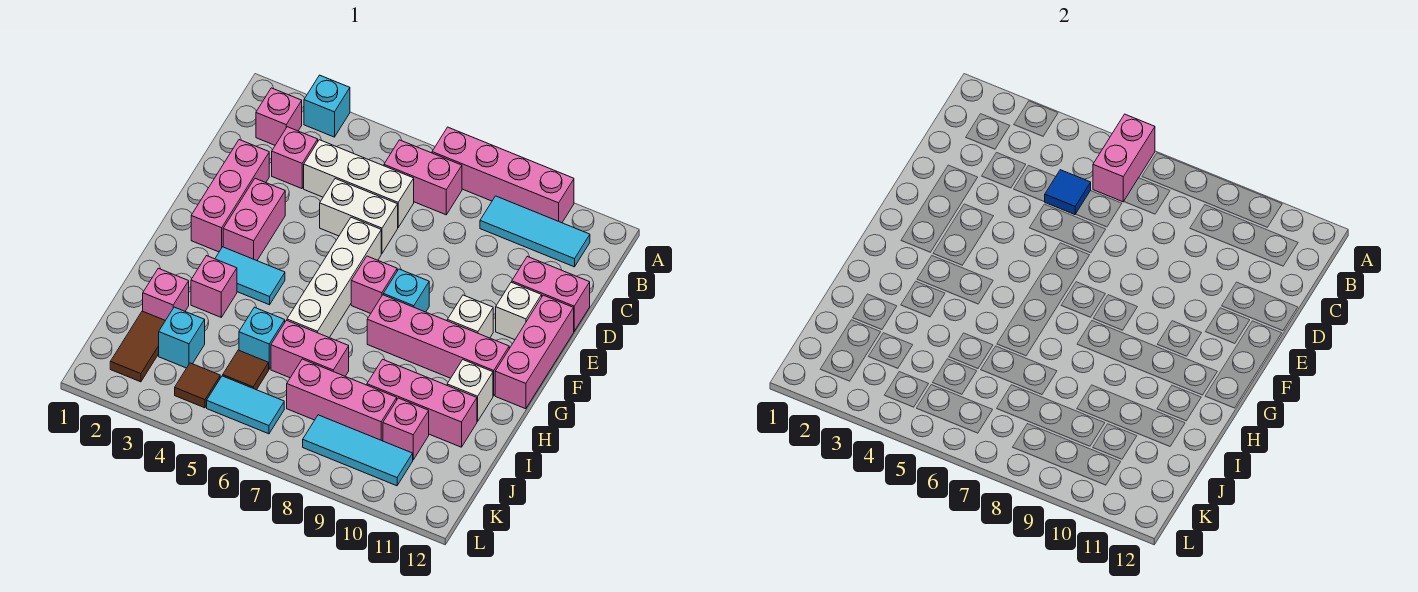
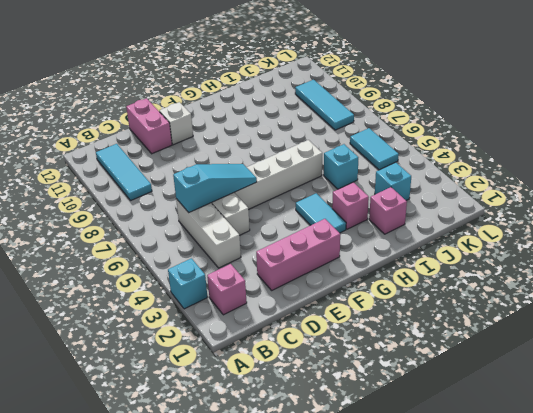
cyan 1x3 slope [173,164,257,212] -> none
none -> pink 1x4 brick [432,127,574,223]
none -> pink 1x2 brick [384,140,462,215]
none -> pink 1x1 brick [272,127,318,189]
none -> pink 1x2 brick [223,178,285,261]

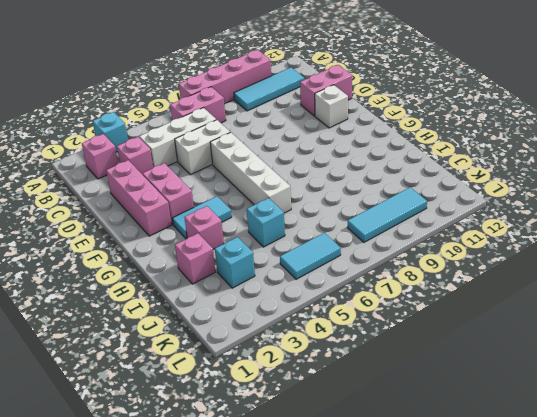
none -> pink 1x3 brick [495,295,574,409]
none -> pink 1x1 brick [351,256,397,314]
none -> cyan 1x1 brick [383,269,429,312]
none -> white 1x1 brick [447,295,493,338]

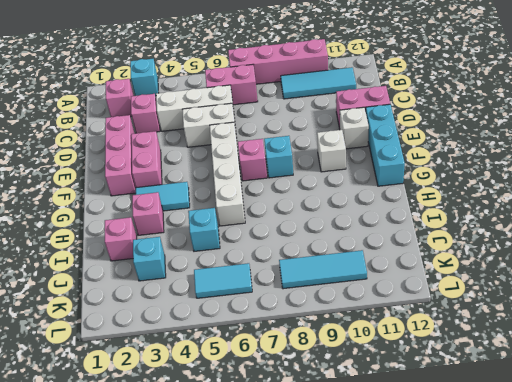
cyan 1x3 brick [366,104,405,186] -> pink 1x3 brick [495,295,574,409]
none -> pink 1x4 brick [367,295,509,396]
none -> white 1x1 brick [447,360,493,421]
none -> pink 1x2 brick [271,320,349,378]
none -> pink 1x3 brick [367,359,477,447]

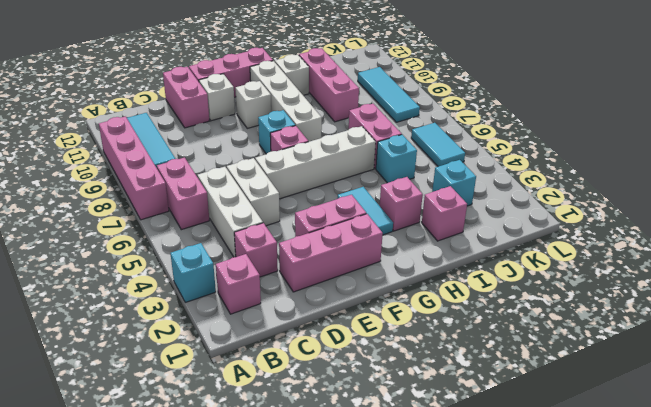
white 1x4 brick [250,61,322,142] -> pink 1x4 brick [367,295,509,396]
none -> brown 1x2 tile [110,311,165,382]
none -> brown 1x1 tile [223,350,269,390]
none -> pink 1x3 brick [287,359,397,441]
none -> pink 1x1 brick [383,398,429,460]

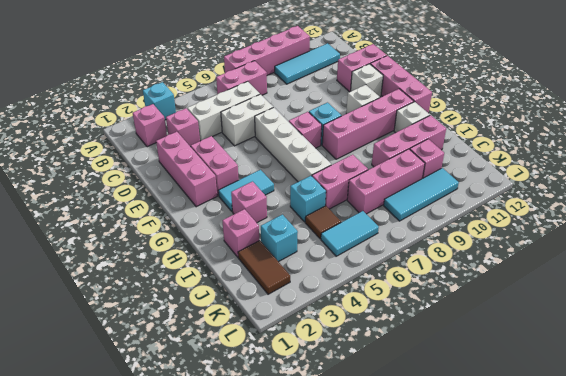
none -> brown 1x1 tile [175,363,220,408]
none -> pink 1x2 brick [1093,114,1155,202]
none -> blue 1x1 tile [1045,170,1091,215]

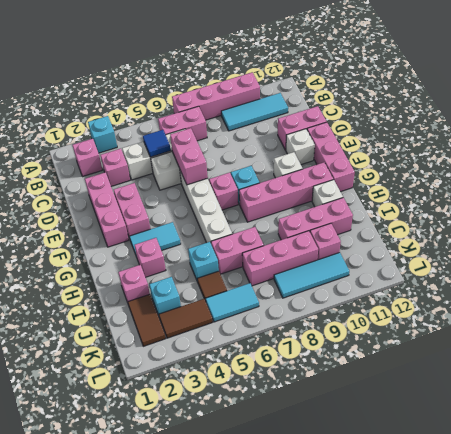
pink 1x2 brick [170,128,208,185] -> pink 1x2 brick moved to [1093,114,1155,202]
brown 1x2 tile [159,299,213,338] -> brown 1x1 tile [175,363,220,408]

